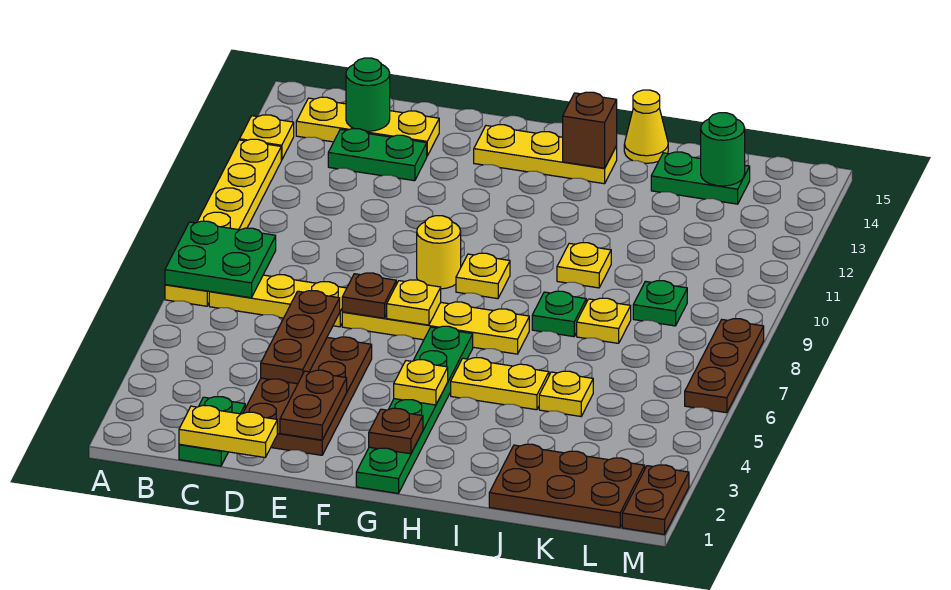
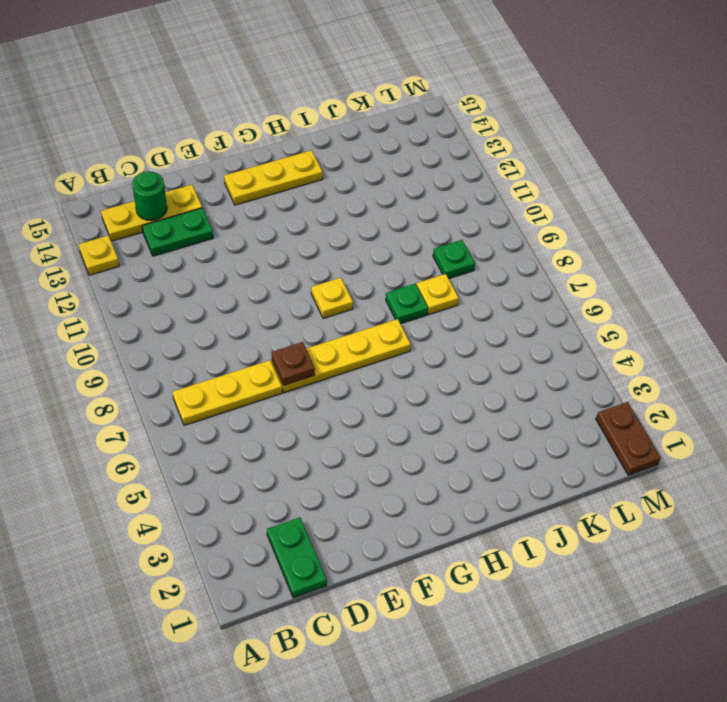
none -> yellow 1x6 plate [165,139,281,306]
none -> brown 2x4 plate [243,337,372,455]
none -> yellow 1x1 round brick [417,216,461,289]
none -> green 1x6 plate [356,326,473,493]

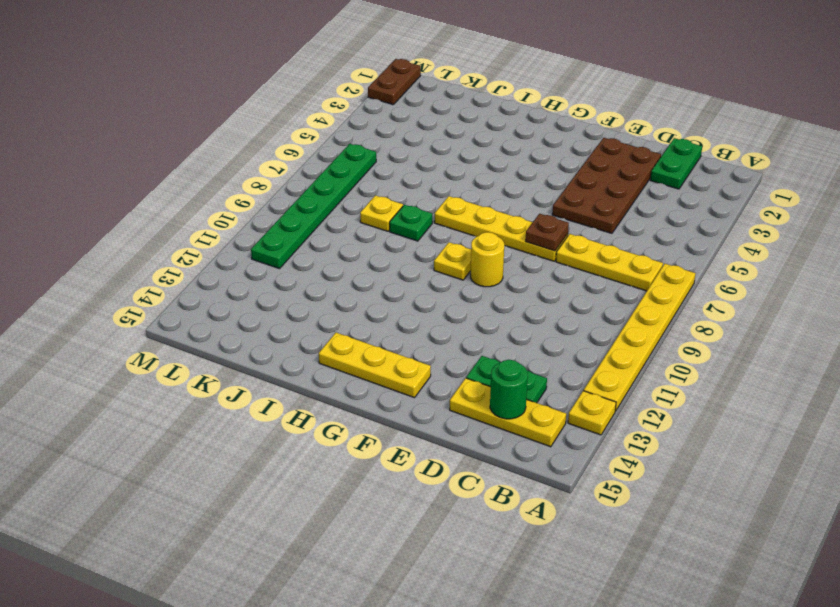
green 1x6 plate [251,144,376,269] -> green 1x6 plate moved to [356,326,473,493]
none -> yellow 1x2 plate [451,358,549,410]
none -> yellow 1x1 plate [557,243,611,288]
none -> yellow 1x1 cone [624,90,668,163]
none -> brown 2x3 plate [489,444,645,528]

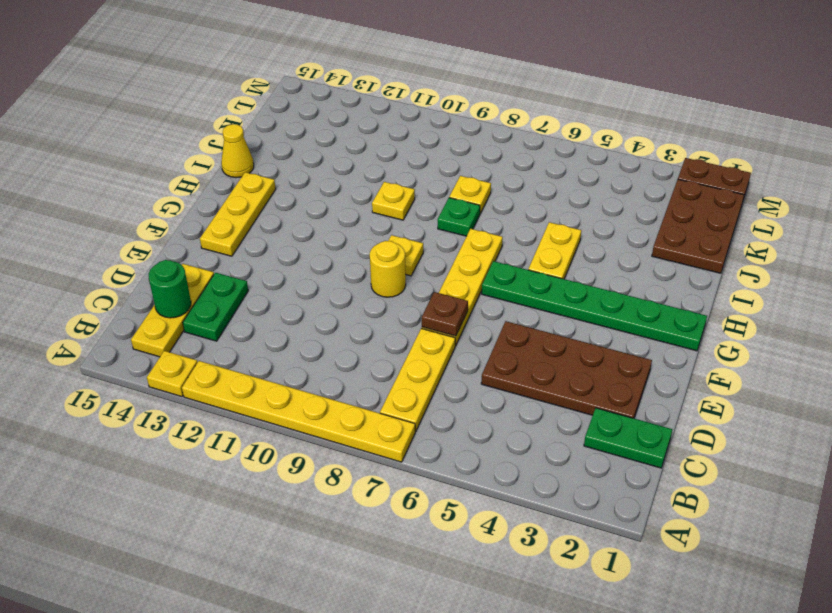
none -> yellow 1x1 plate [539,371,593,416]
none -> green 1x2 plate [651,152,750,204]
none -> green 1x1 plate [633,281,687,326]
none -> brown 1x3 plate [685,319,764,413]

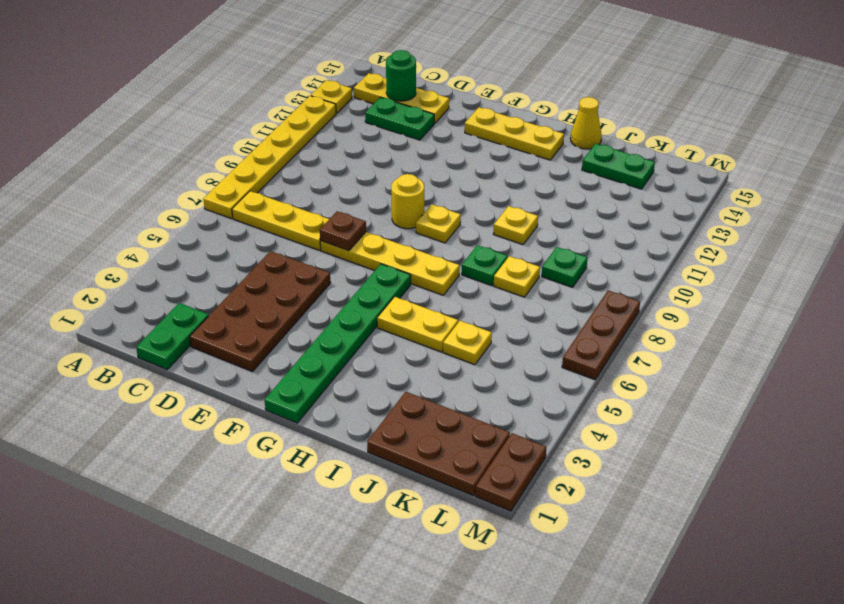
none -> green 2x2 plate [165,221,276,298]
none -> yellow 1x2 plate [179,405,277,457]
none -> brown 1x3 plate [261,291,340,384]
none -> brown 1x2 plate [280,370,347,440]

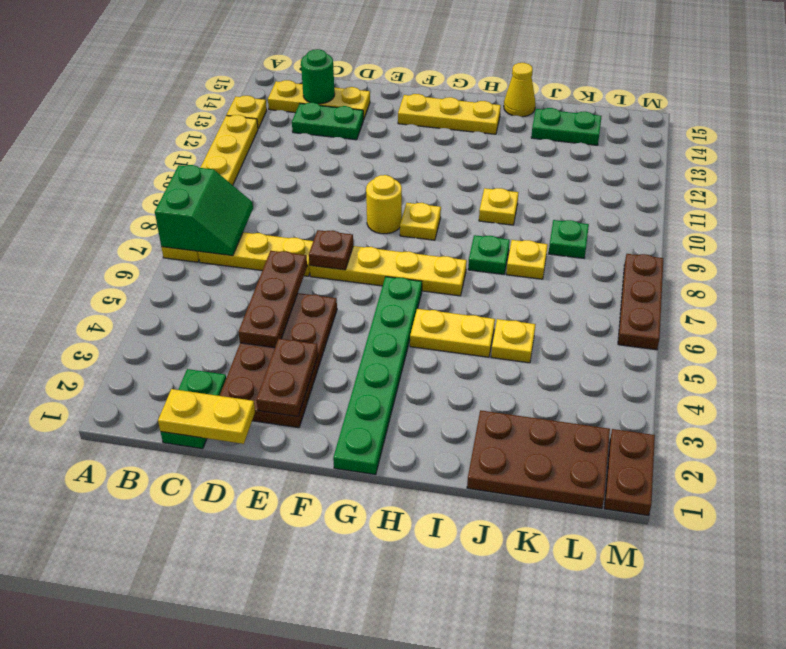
green 2x2 slope [155,165,253,256] -> green 2x2 plate [165,221,276,298]
none -> yellow 1x1 plate [387,280,441,325]
none -> brown 1x1 plate [369,408,423,454]
none -> yellow 1x1 plate [394,360,448,405]
none -> brown 1x1 brick [563,92,617,168]

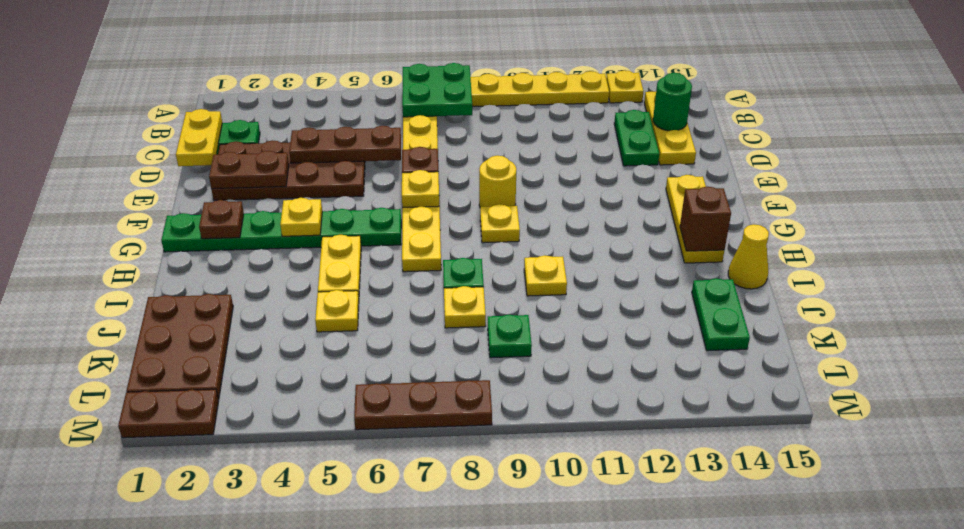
none -> green 1x1 round brick [701,113,745,186]

